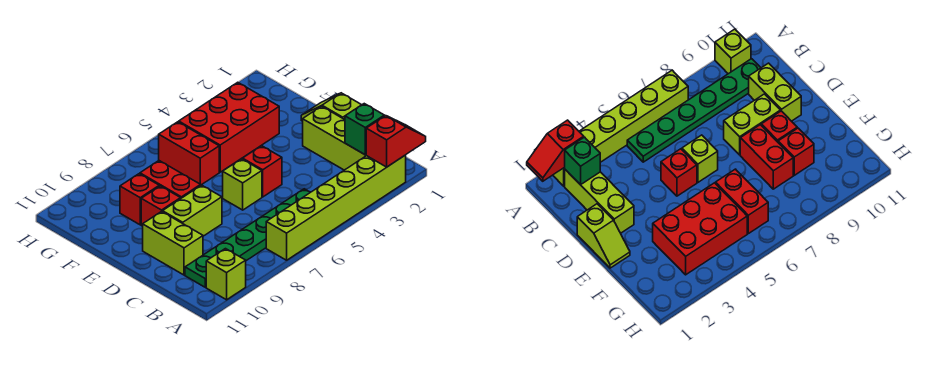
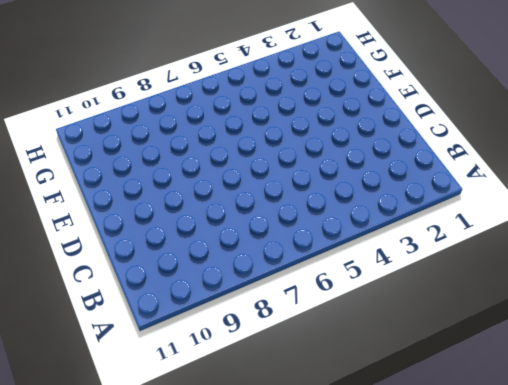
none -> lime 1x6 brick [266,155,406,260]
none -> lime 1x1 brick [206,249,246,300]
none -> lime 1x3 brick [303,106,366,170]

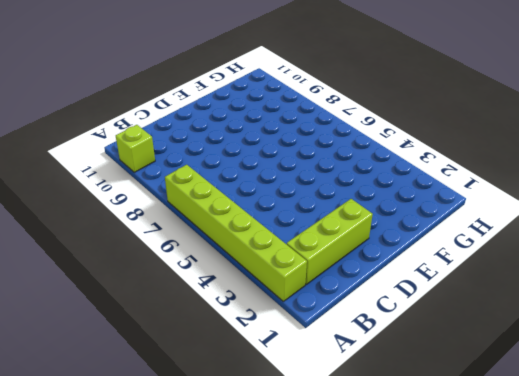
none -> green 1x6 plate [185,189,310,287]
none -> lime 1x2 brick [143,211,203,275]
none -> lime 1x2 slope [301,93,361,121]

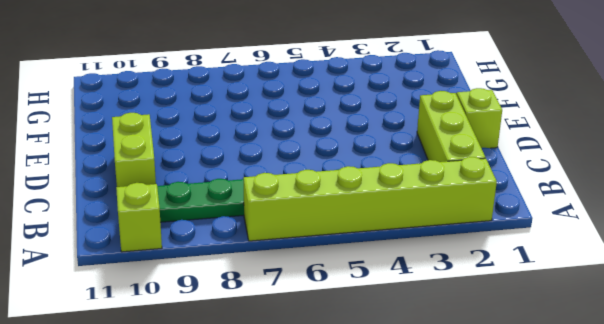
none -> red 1x1 brick [243,146,282,197]
none -> lime 1x1 brick [223,159,262,210]
none -> lime 1x2 brick [163,185,222,236]

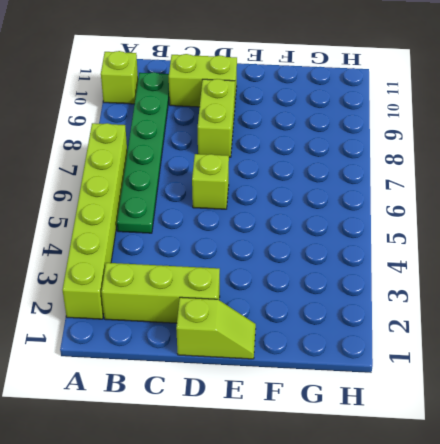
none -> red 1x1 brick [243,146,282,197]
none -> red 1x2 brick [140,161,201,198]
none -> red 1x1 brick [141,186,181,226]

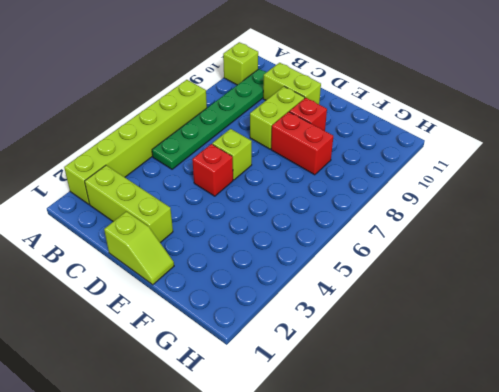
none -> red 2x3 brick [179,82,279,172]
none -> red 1x2 brick [159,122,219,185]
none -> red 1x1 brick [120,174,159,225]

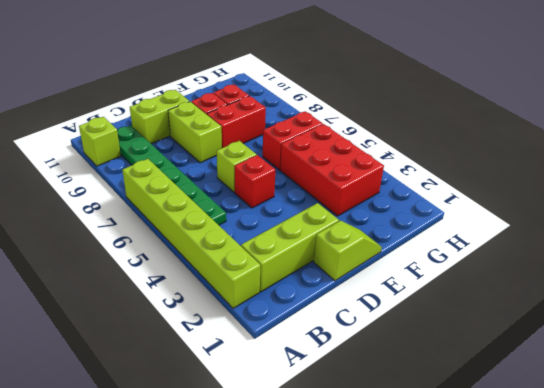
none -> red 1x2 slope [366,116,426,167]
none -> green 1x1 brick [345,104,384,155]

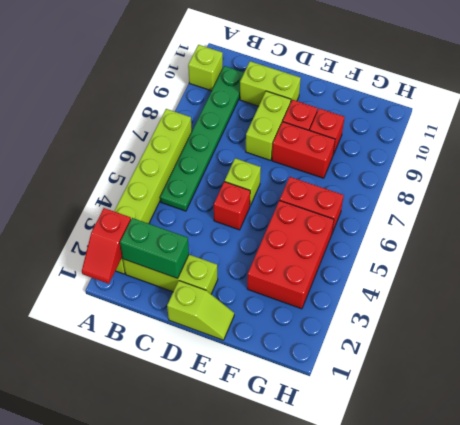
green 1x2 brick [120,218,189,278] -> green 1x1 brick [345,104,384,155]

